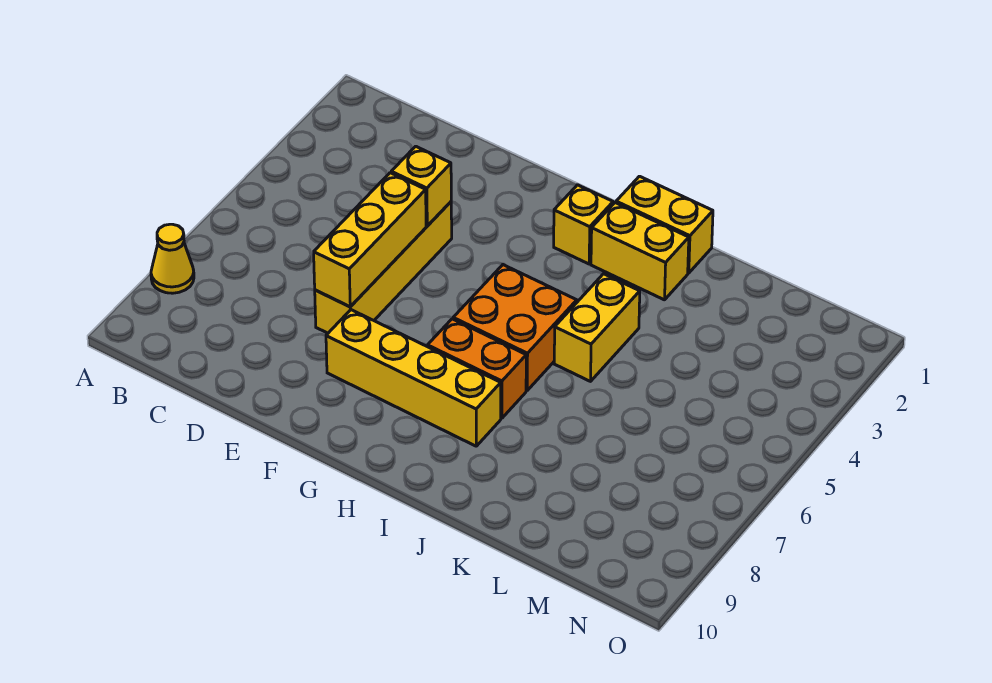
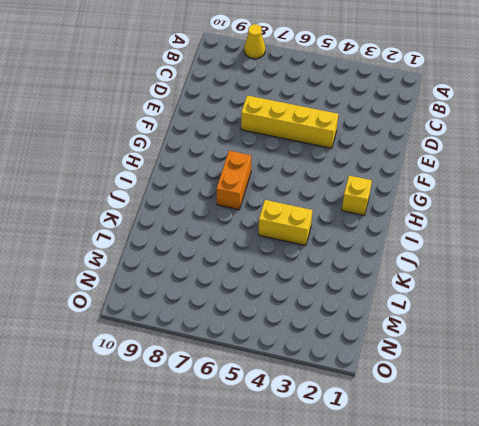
none -> yellow 1x4 brick [326,310,501,446]
none -> orange 2x2 brick [453,265,577,390]

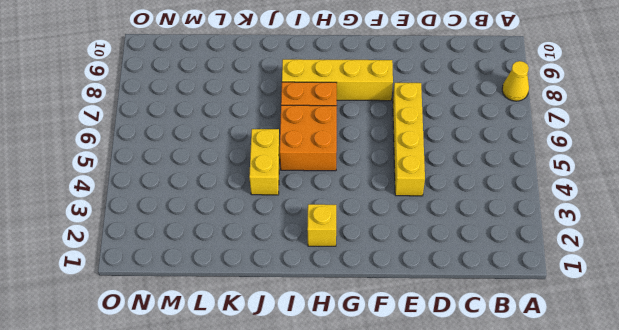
none -> yellow 1x2 brick [616,176,713,273]
none -> yellow 1x2 brick [591,203,689,300]

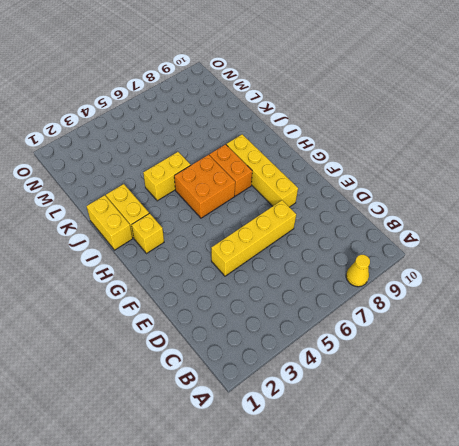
none -> yellow 1x1 brick [391,146,451,226]
none -> yellow 1x3 brick [314,173,426,307]

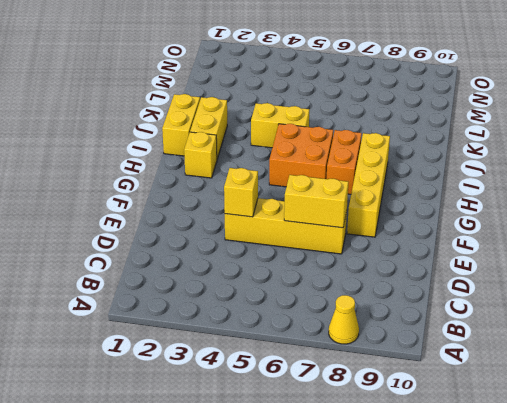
yellow 1x2 brick [284,175,348,228] -> yellow 1x3 brick [314,173,426,307]

